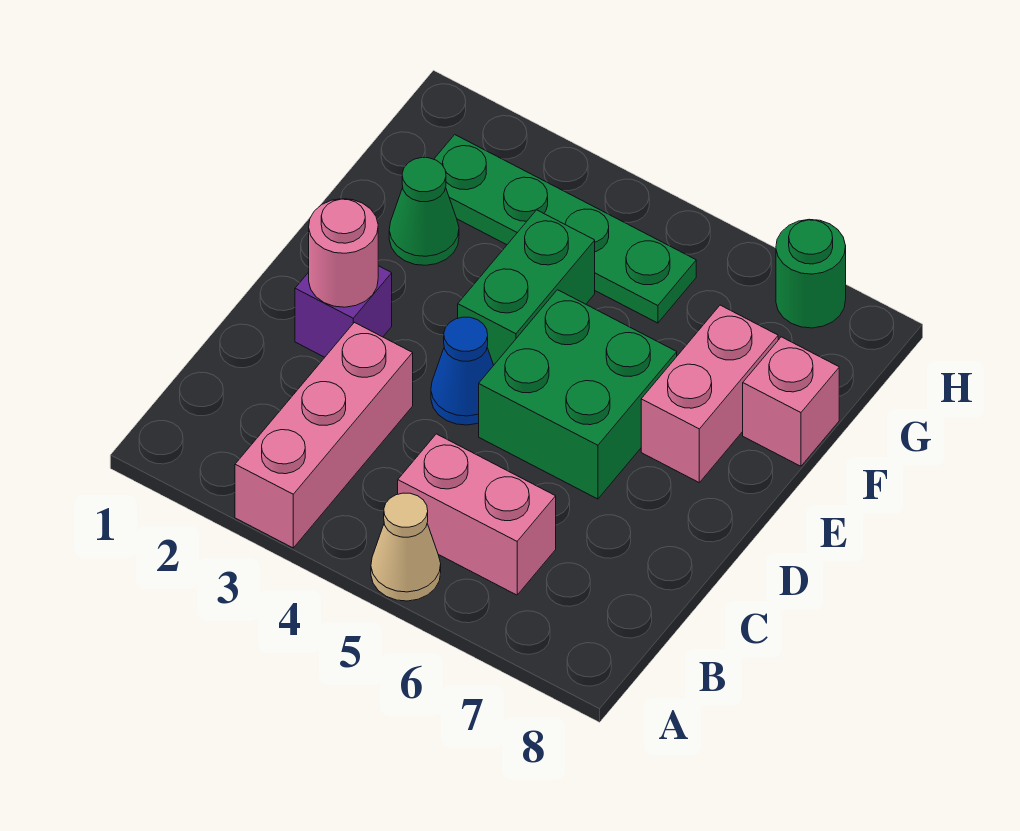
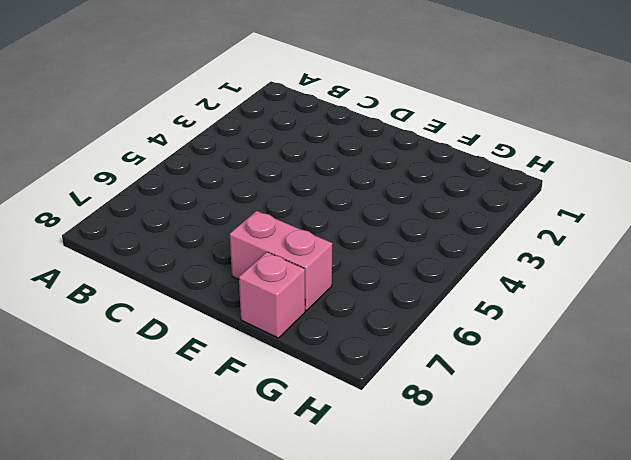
none -> pink 1x3 brick [235,322,413,548]
none -> tan 1x1 cone [371,493,441,601]
none -> pink 1x2 brick [398,434,556,595]

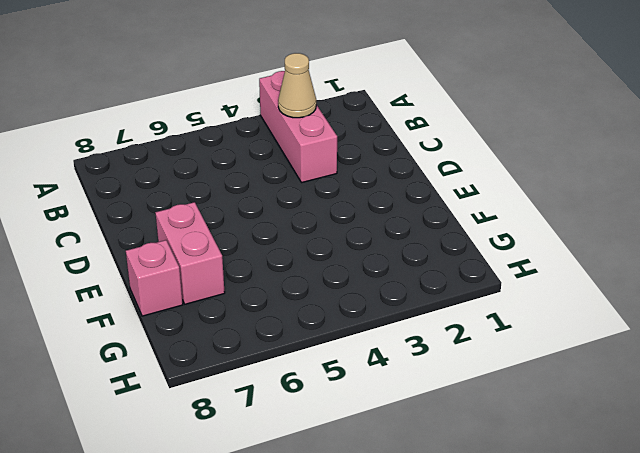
tan 1x1 cone [278,53,316,118] -> tan 1x1 cone moved to [371,493,441,601]
none -> pink 1x2 brick [398,434,556,595]
none -> purple 1x1 brick [295,266,392,357]
none -> blue 1x1 cone [431,317,494,425]

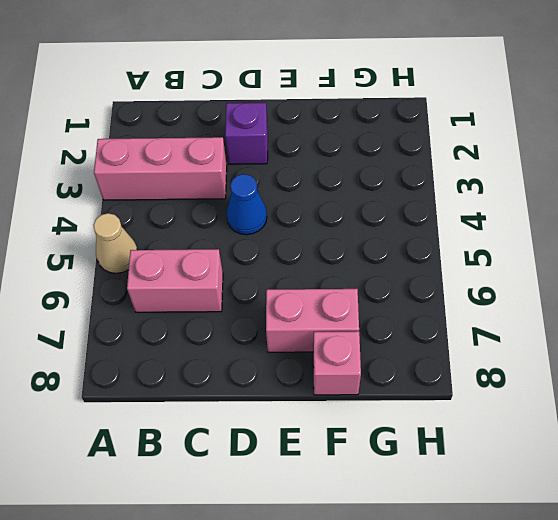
pink 1x2 brick [127,249,223,312] -> pink 1x2 brick turned to [398,434,556,595]
none -> green 2x2 brick [479,290,677,499]
none -> green 1x2 brick [458,210,595,365]
none -> green 1x1 cone [389,158,459,265]

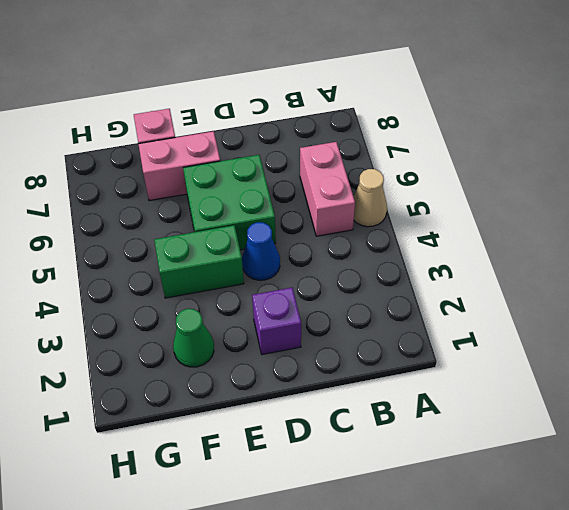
none -> pink 1x3 brick [235,322,413,548]
none -> green 1x4 plate [434,135,696,323]
none -> green 1x1 round brick [776,219,846,328]

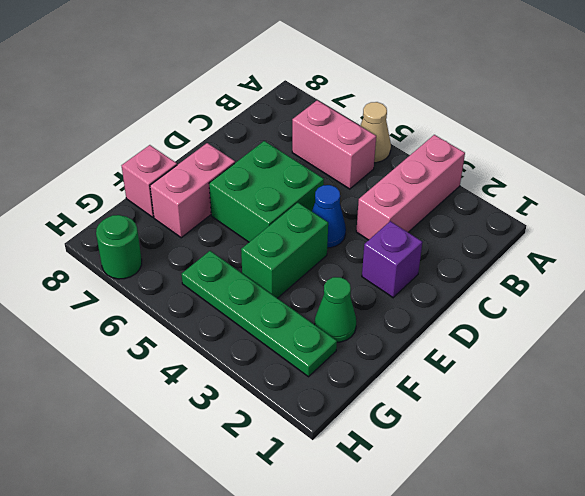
none -> pink 1x1 round brick [309,199,378,307]

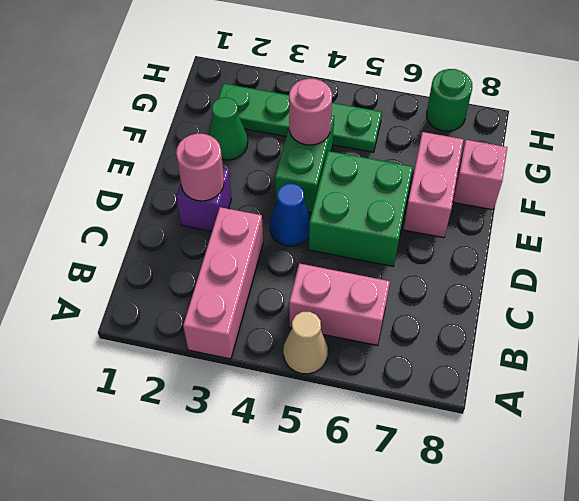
pink 1x1 round brick [289,79,332,145] -> none

